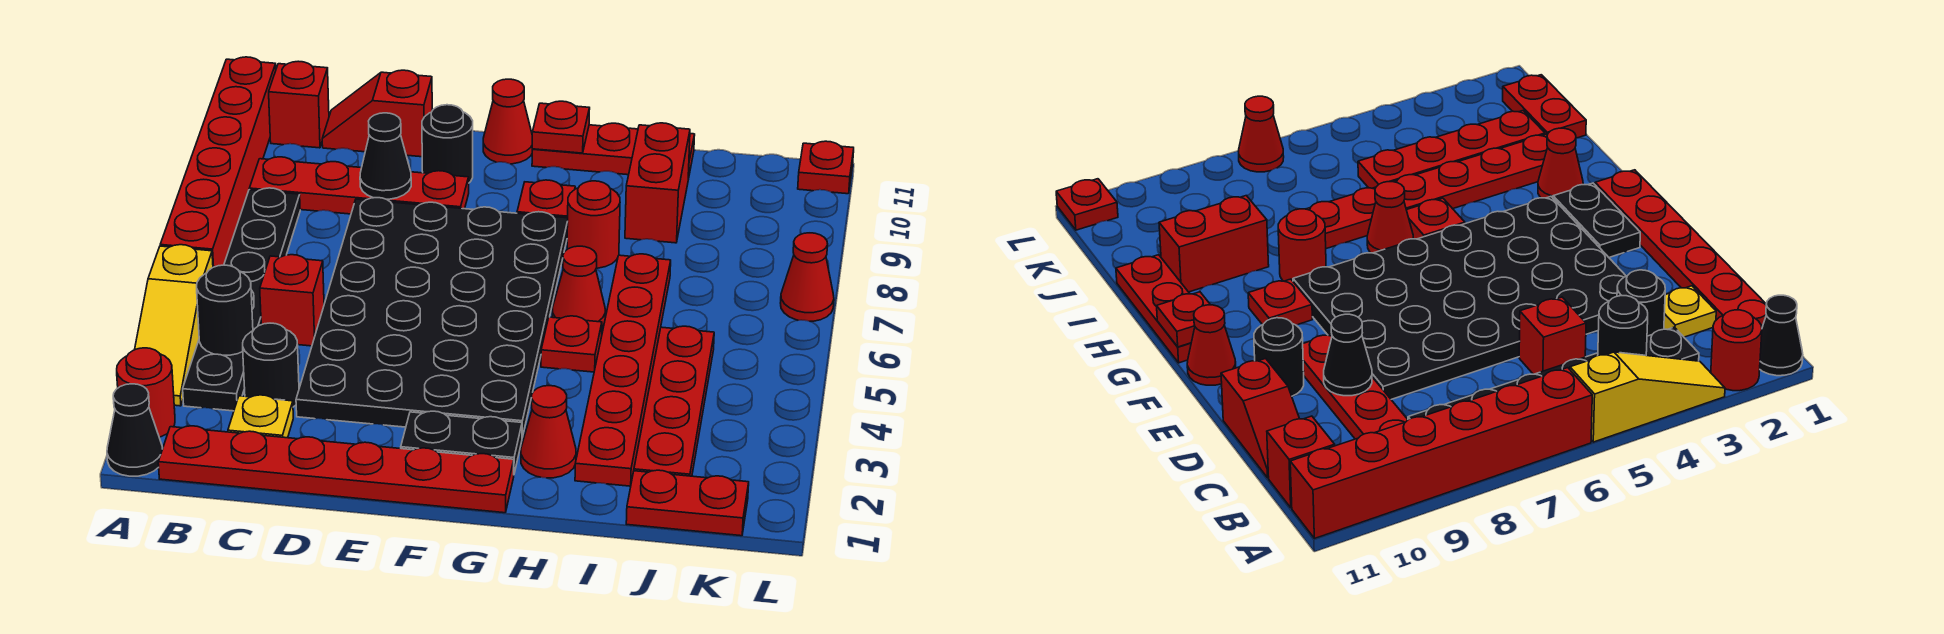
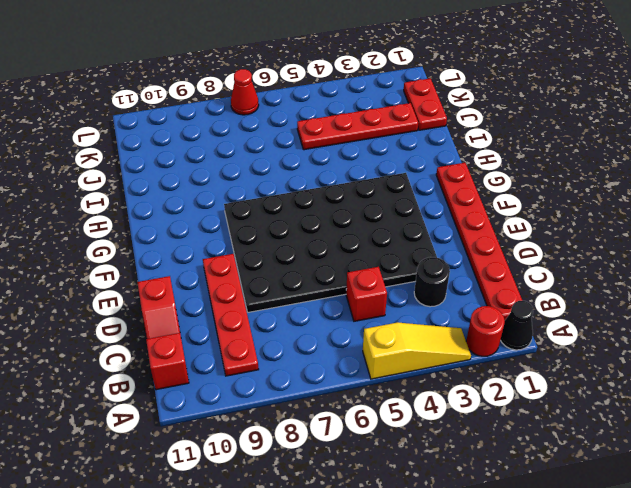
none -> red 1x6 brick [160,57,276,267]
none -> black 1x6 plate [183,188,300,411]
none -> yellow 1x1 plate [228,395,293,438]
none -> black 1x1 round brick [422,105,473,183]

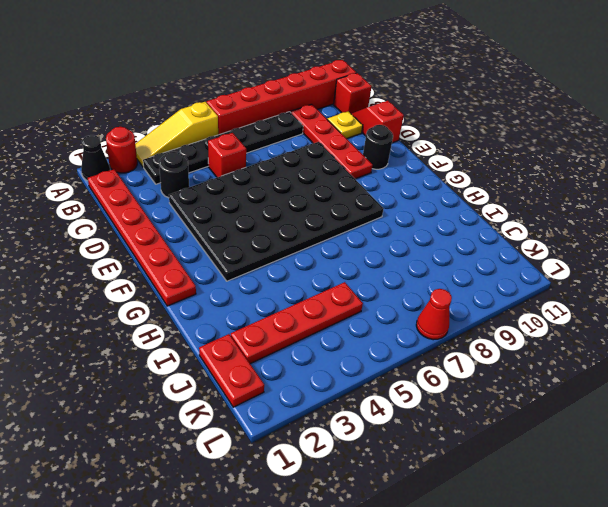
yellow 1x1 plate [327,111,363,139] -> yellow 1x1 plate moved to [228,395,293,438]
none -> black 1x2 plate [401,411,522,473]
none -> red 1x1 cone [483,79,532,164]
none -> red 1x1 plate [517,180,575,218]
none -> red 1x3 plate [532,123,695,178]

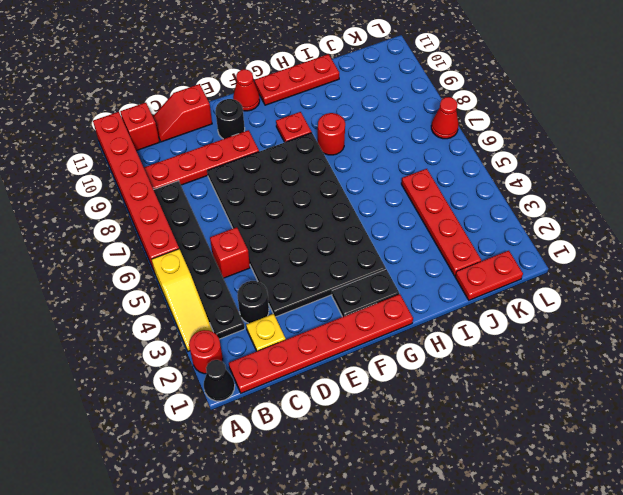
none -> red 1x1 cone [521,386,576,478]
none -> red 1x1 plate [541,316,602,372]
none -> red 1x1 cone [552,246,605,327]
none -> red 1x6 plate [575,254,671,486]

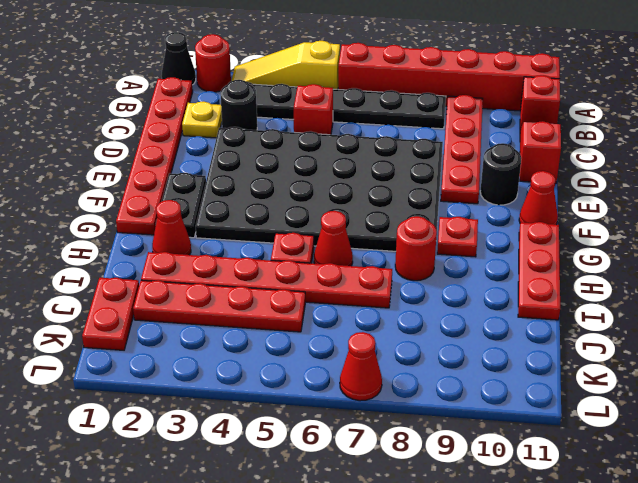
none -> red 1x2 brick [625,123,690,243]
none -> red 1x1 plate [798,141,854,194]
none -> black 1x1 round brick [197,265,253,355]
none -> black 1x1 cone [360,113,411,199]

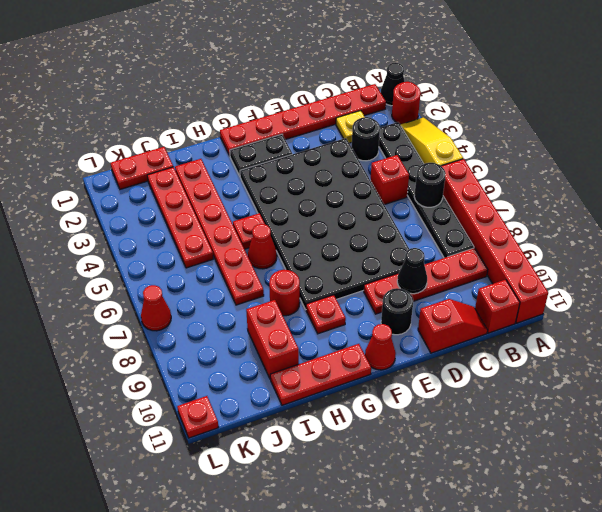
black 1x1 round brick [414,163,446,207] -> black 1x1 round brick moved to [197,265,253,355]
none -> red 1x1 cone [521,386,576,478]
none -> red 1x1 plate [532,101,590,153]

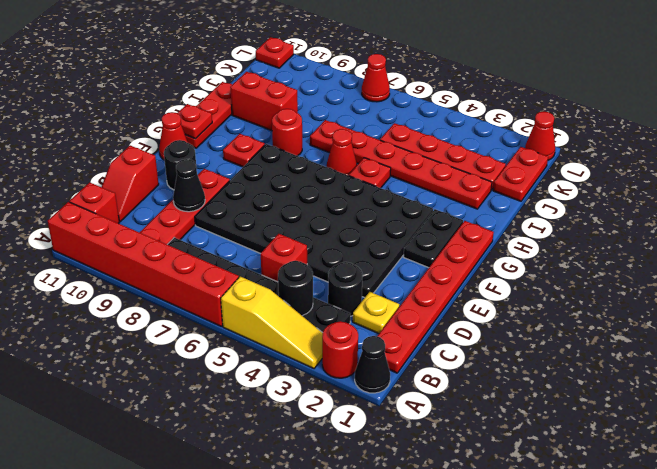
red 1x1 cone [525,112,555,160] -> red 1x1 cone moved to [521,386,576,478]

